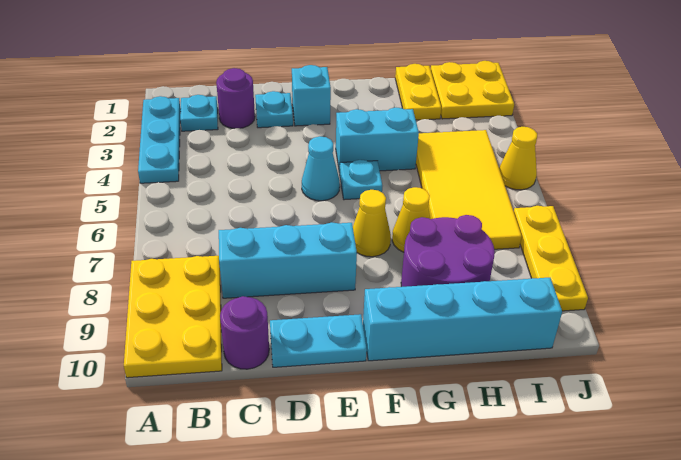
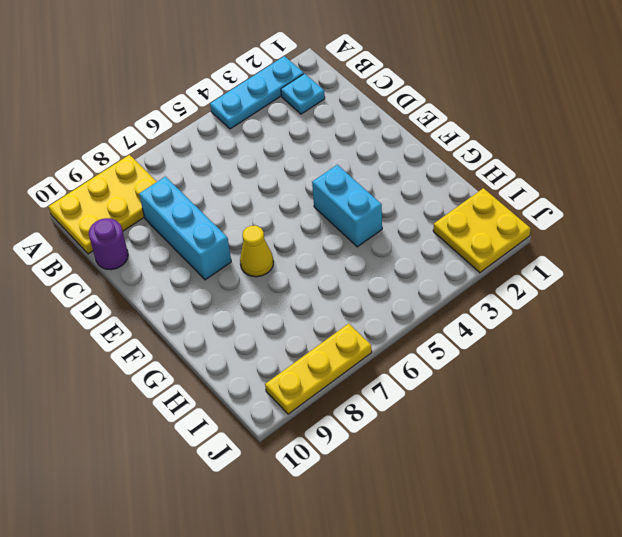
none -> purple 1x1 round brick [216,68,255,129]
none -> cyan 1x1 plate [255,91,293,128]
none -> cyan 1x2 plate [270,314,367,367]

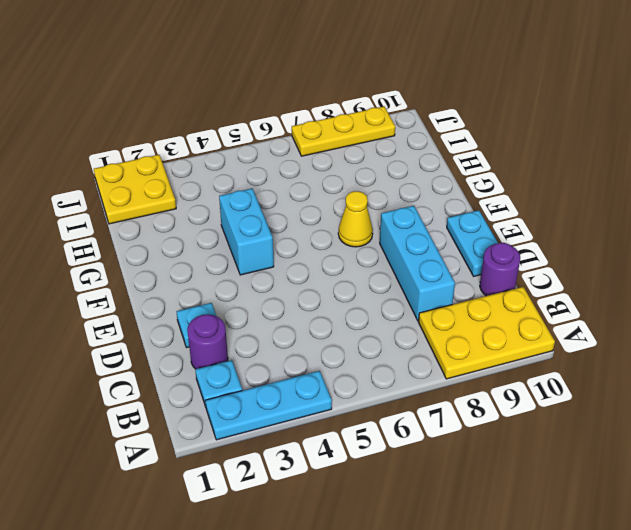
none -> cyan 1x1 brick [292,65,331,126]
none -> cyan 1x1 cone [302,136,340,201]
none -> cyan 1x1 plate [340,160,382,200]

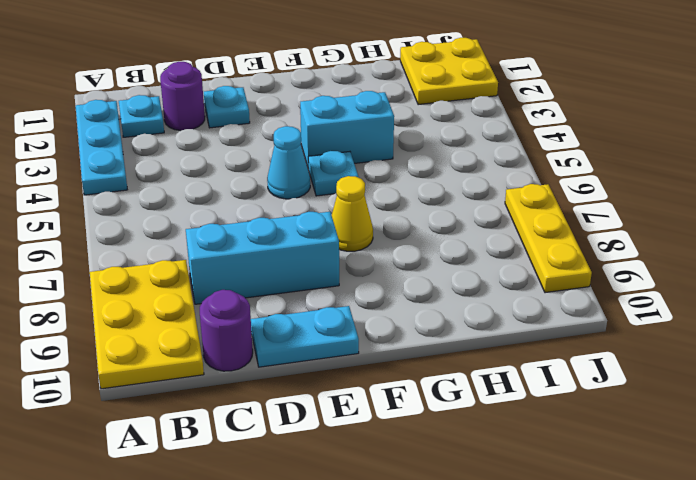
none -> cyan 1x1 brick [292,65,331,126]
none -> cyan 1x4 brick [363,278,562,361]
none -> yellow 1x1 cone [392,187,430,252]

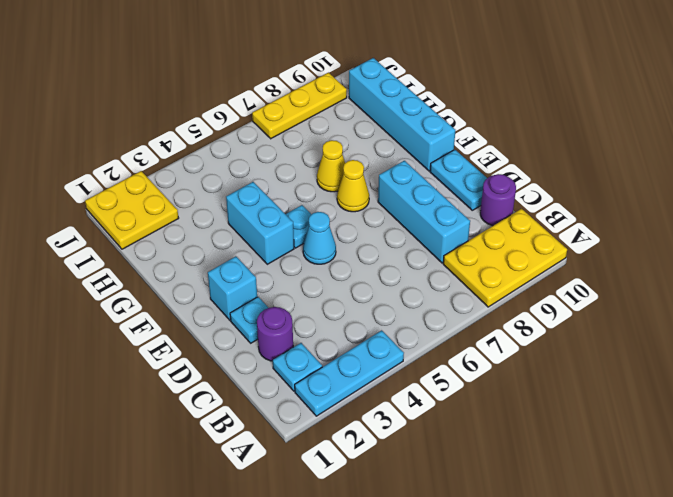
none -> purple 2x2 round brick [401,215,495,287]
none -> yellow 1x2 plate [395,64,441,120]
none -> yellow 2x4 tile [416,130,522,249]

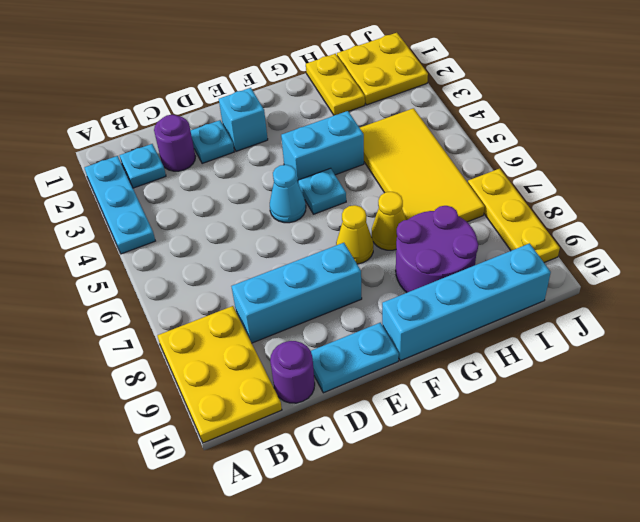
none -> yellow 1x1 cone [499,127,537,190]

